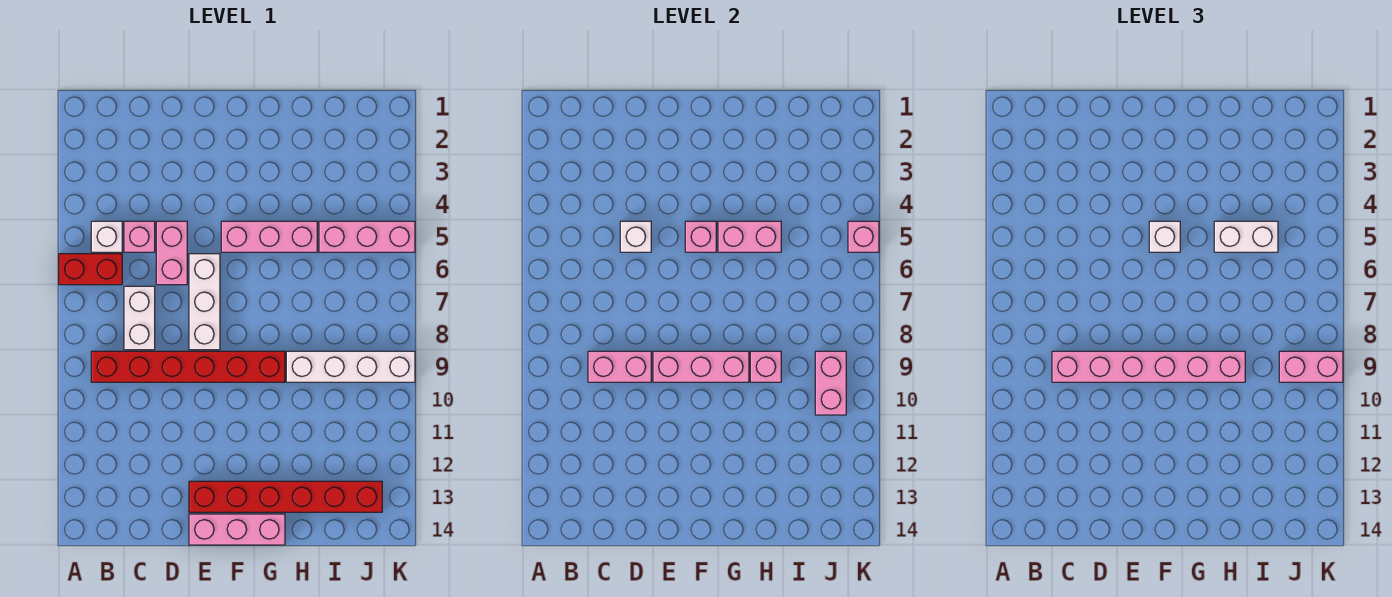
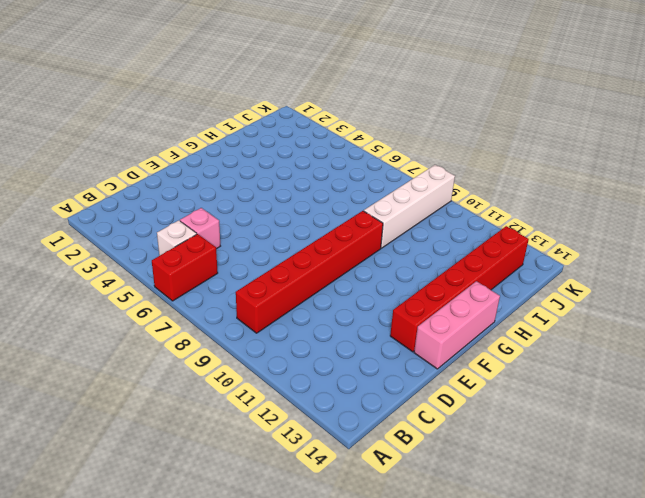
none -> white 1x2 brick [124,286,155,350]
none -> pink 1x2 brick [156,221,187,285]
none -> white 1x3 brick [189,254,220,350]

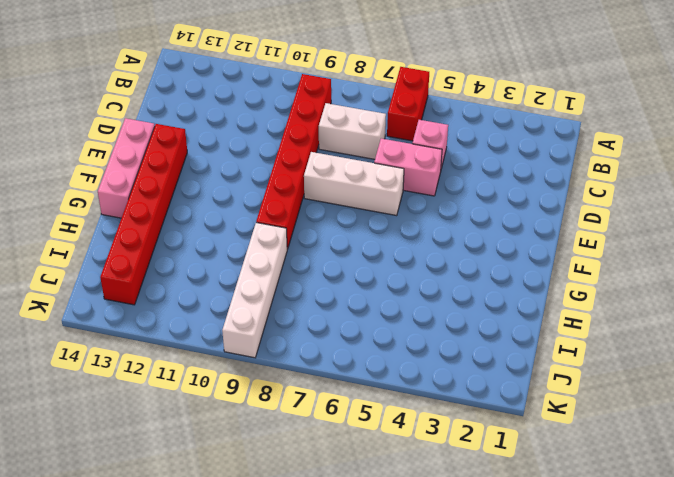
none -> white 1x1 brick [91,221,122,252]
none -> pink 1x3 brick [221,221,317,252]
none -> pink 1x3 brick [319,221,415,252]

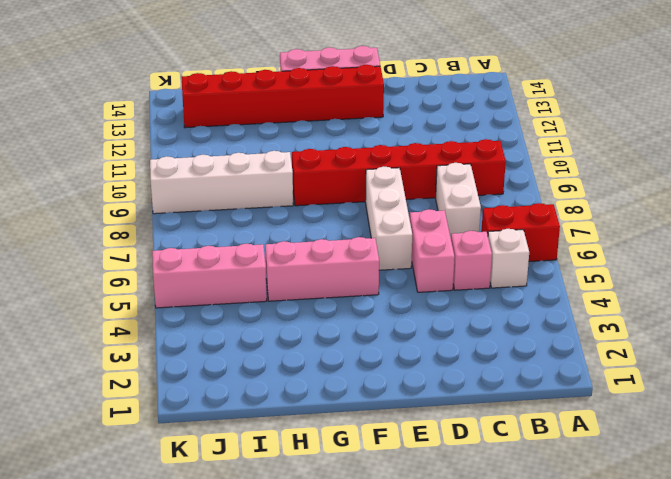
none -> pink 1x2 brick [588,351,651,382]
none -> white 1x1 brick [620,221,651,252]
none -> pink 1x3 brick [653,351,749,382]

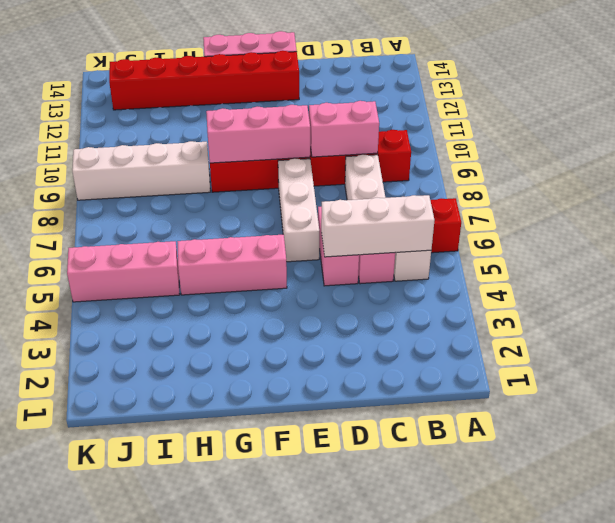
white 1x3 brick [321,195,435,257] -> white 1x1 brick [620,221,651,252]
none -> pink 1x1 brick [685,221,716,252]
none -> pink 1x2 brick [718,221,781,252]
none -> pink 1x1 brick [750,351,781,382]

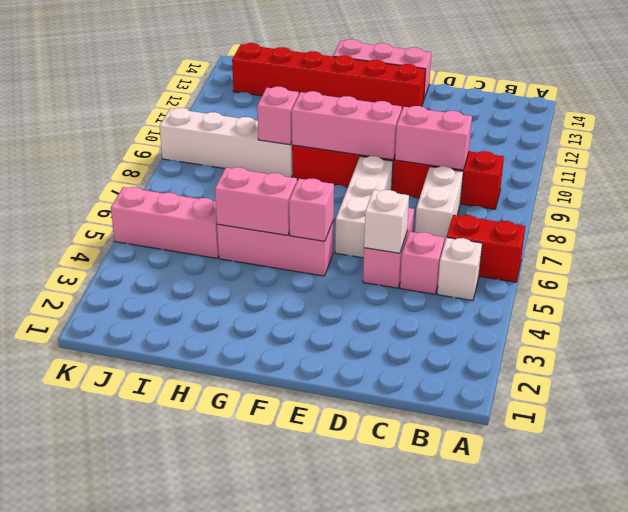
none -> pink 1x2 brick [815,351,846,415]
none -> pink 1x1 brick [848,221,879,252]
none -> pink 1x6 brick [1052,351,1245,382]

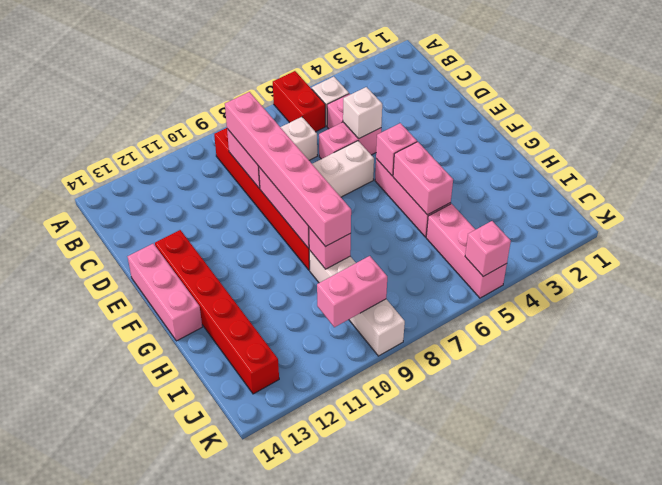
none -> white 1x1 brick [1149,221,1180,252]
none -> white 1x2 brick [1214,221,1278,252]
none -> pink 1x2 brick [1279,351,1343,382]

